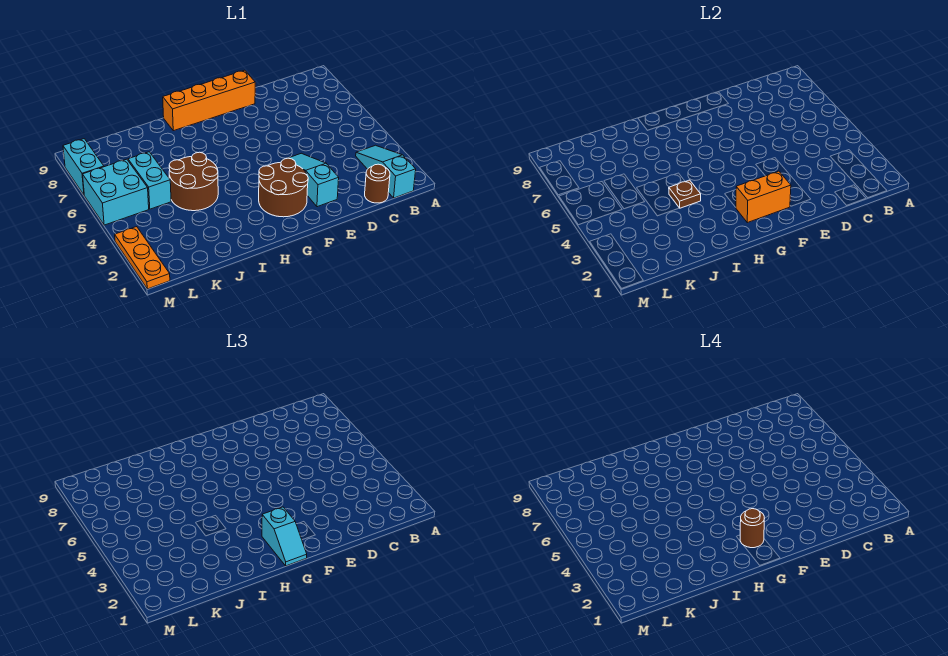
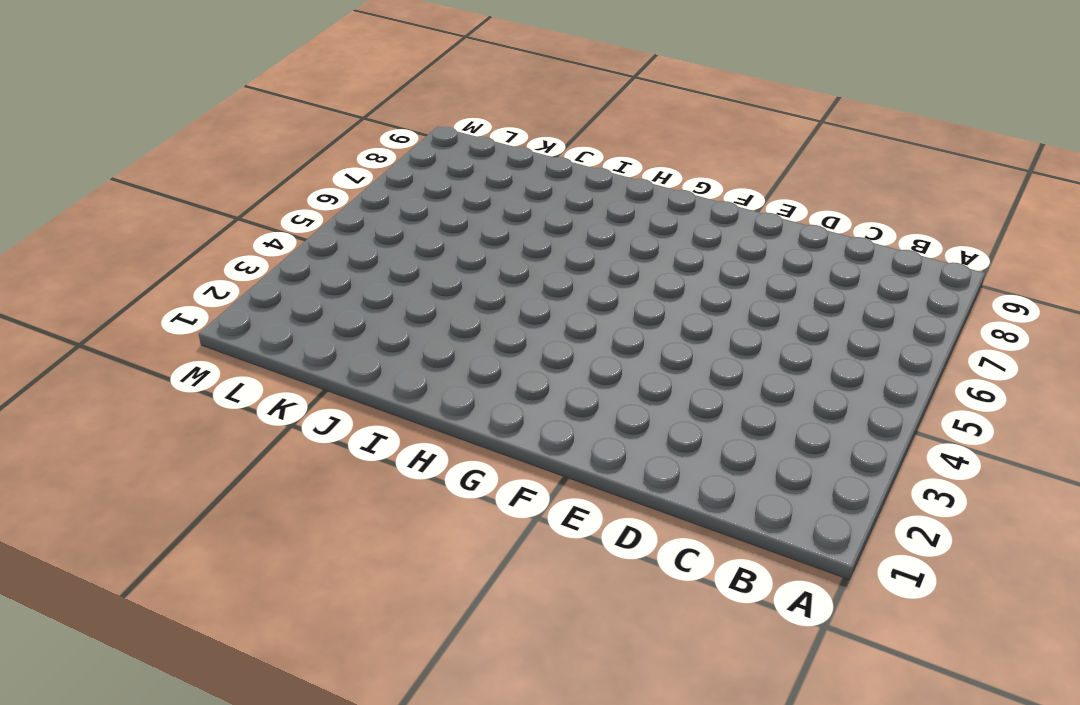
none -> cyan 1x3 slope [356,145,416,198]
none -> brown 1x1 round brick [365,164,390,203]
none -> cyan 1x3 slope [289,153,339,207]

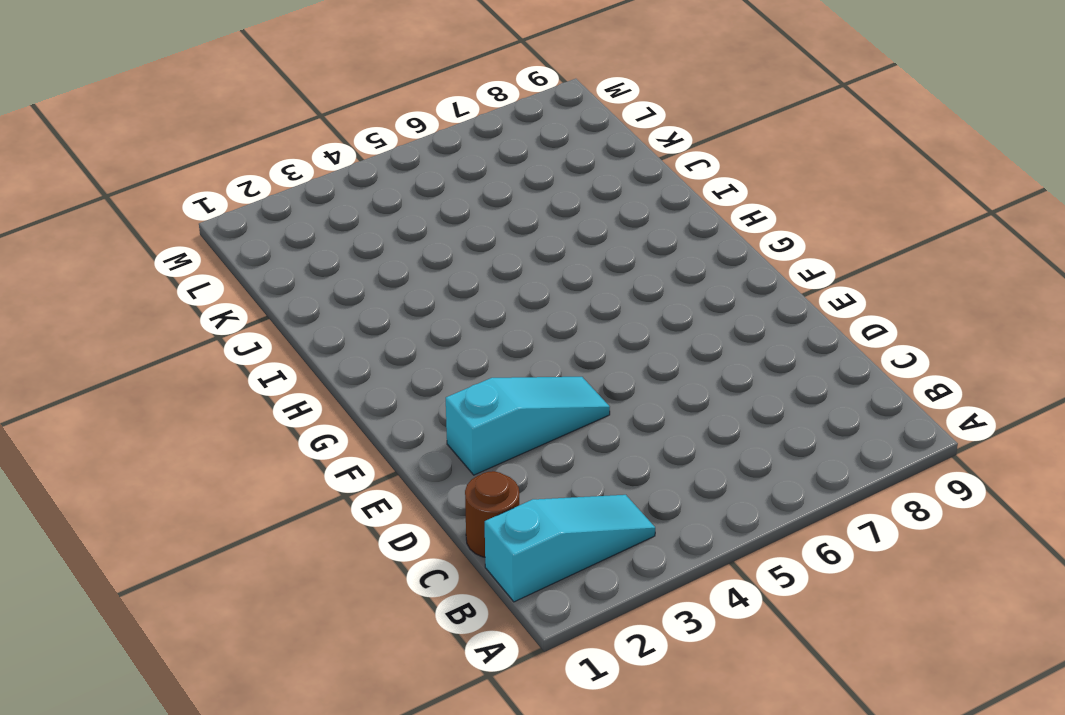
none -> orange 1x4 brick [163,70,255,131]
none -> brown 2x2 round brick [259,158,308,217]
none -> brown 2x2 round brick [169,152,218,211]

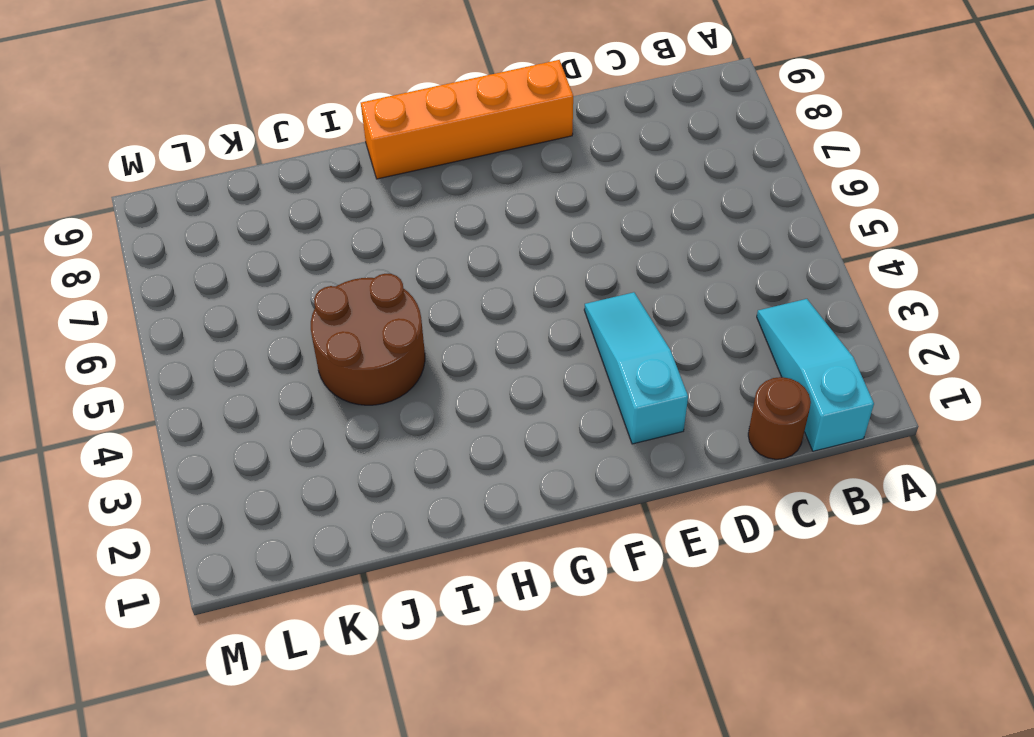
none -> brown 2x2 round brick [259,158,308,217]
none -> cyan 1x2 brick [128,152,171,209]
none -> cyan 2x2 brick [83,159,149,225]

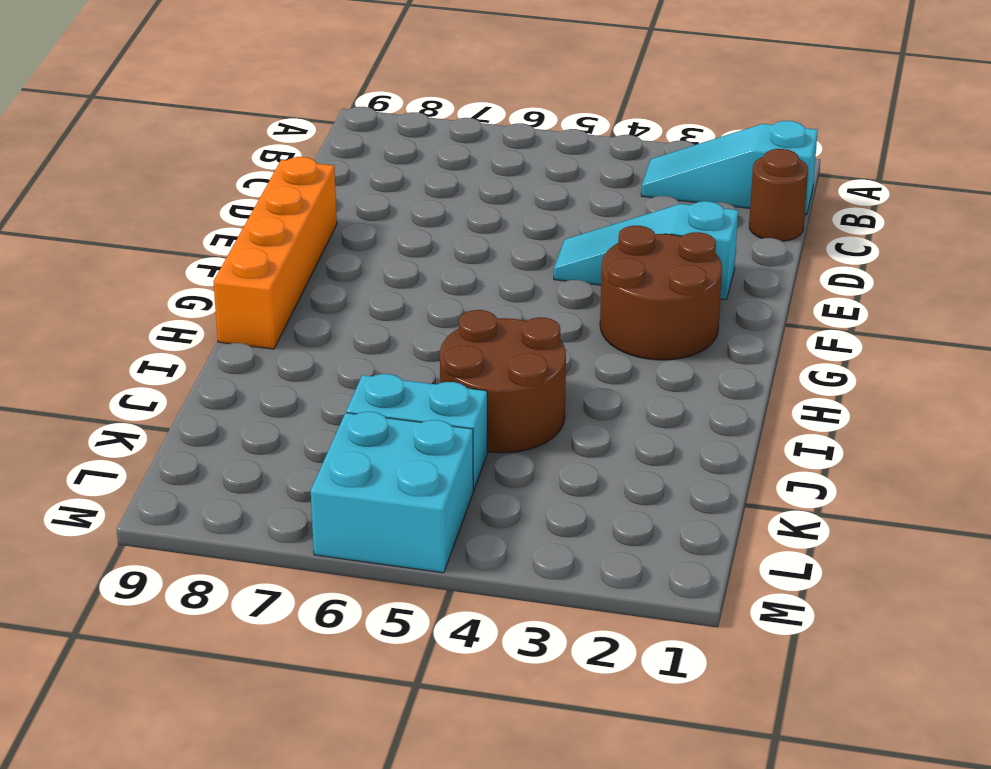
none -> orange 1x3 plate [115,227,170,289]
none -> cyan 1x2 brick [63,139,104,195]
none -> orange 1x2 brick [736,171,791,223]

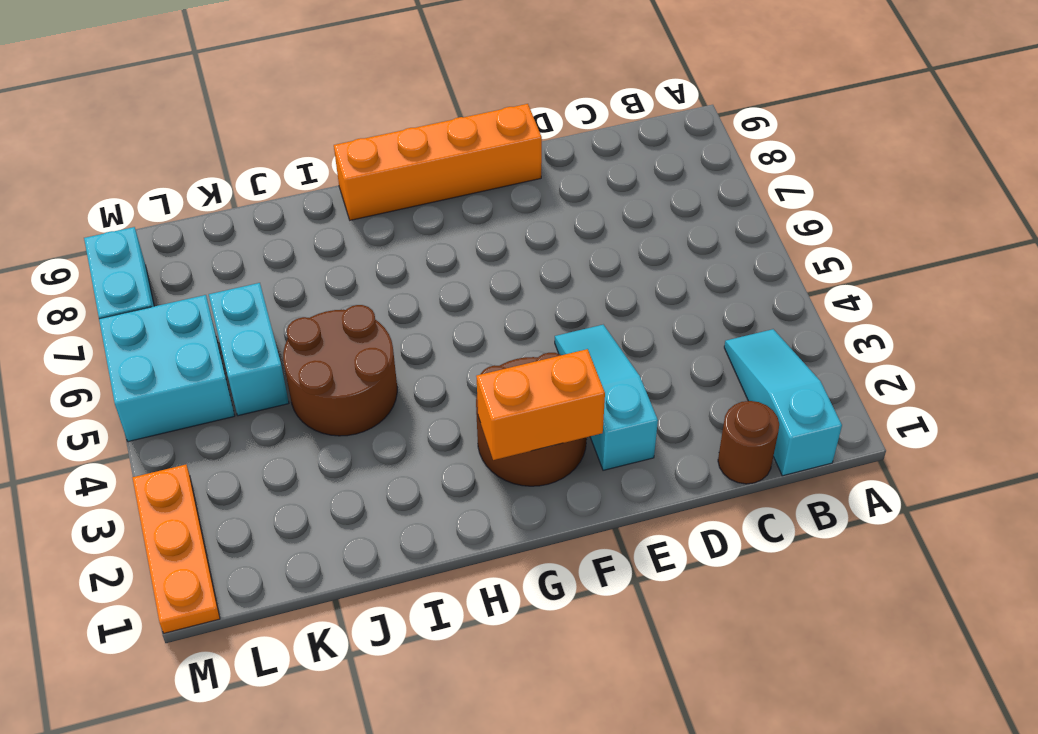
none -> brown 1x1 plate [669,180,701,208]
none -> cyan 1x2 slope [262,507,307,566]
none -> brown 1x1 round brick [740,509,764,548]

